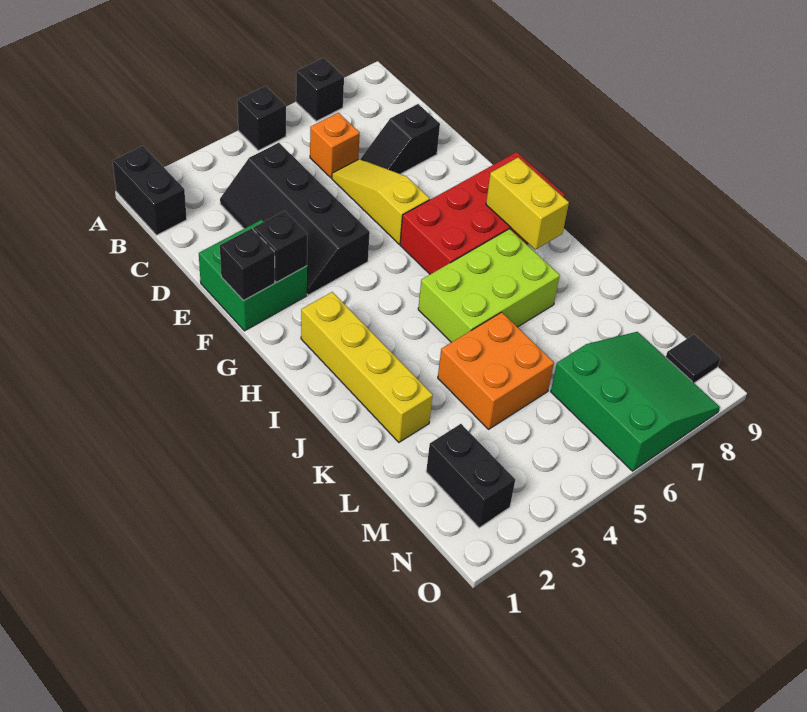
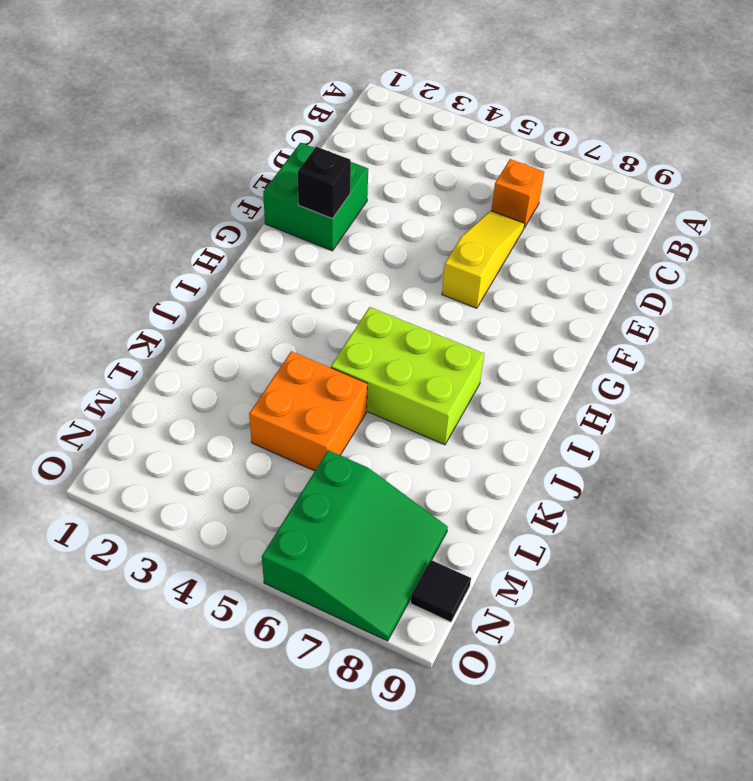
none -> black 1x2 brick [113,146,187,235]
none -> black 1x1 brick [237,86,286,150]
none -> black 1x1 brick [296,58,344,121]

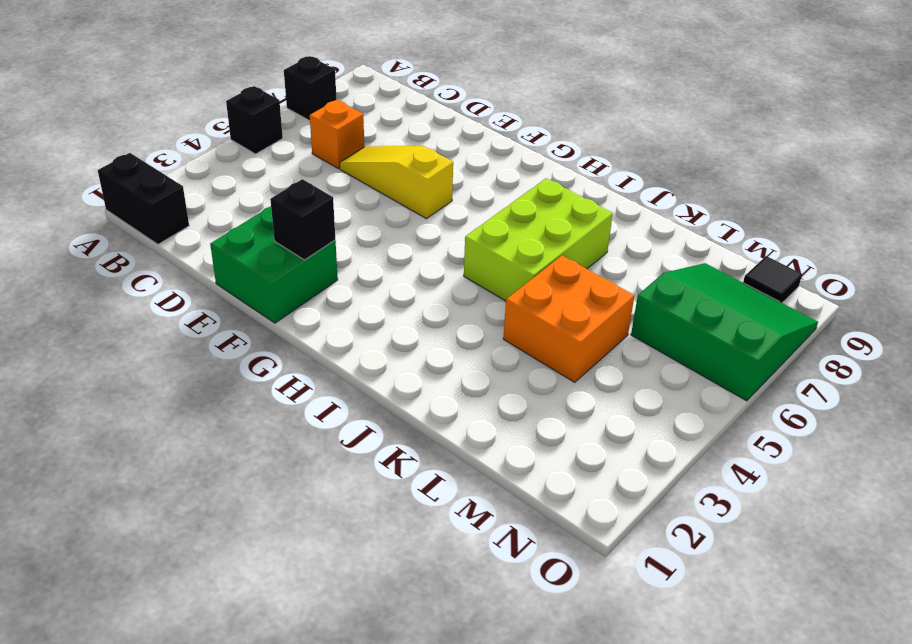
none -> black 2x4 slope [220,143,370,295]
none -> black 1x2 slope [361,104,440,174]
none -> red 2x4 brick [400,152,565,274]

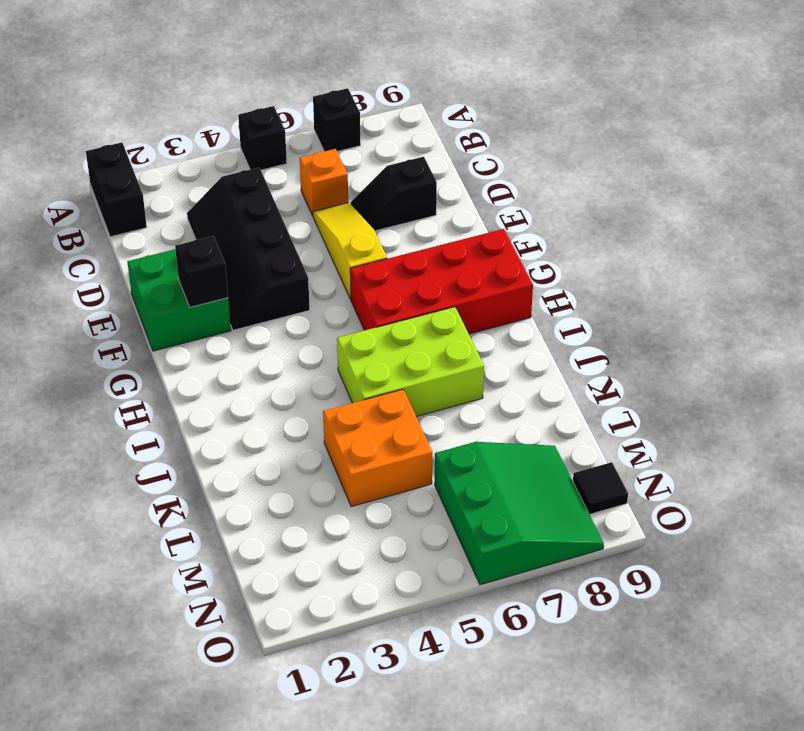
none -> yellow 1x4 brick [301,292,433,442]
none -> black 1x2 brick [426,424,515,528]
none -> black 1x1 brick [220,228,275,301]

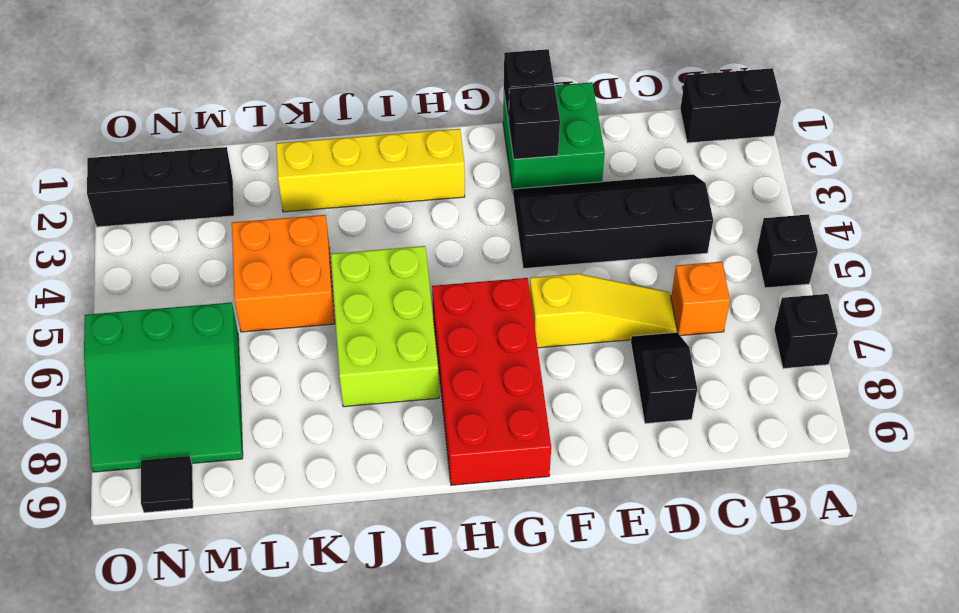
black 1x3 brick [87,147,234,227] -> black 1x2 brick [426,424,515,528]
none -> yellow 1x2 brick [486,157,569,250]

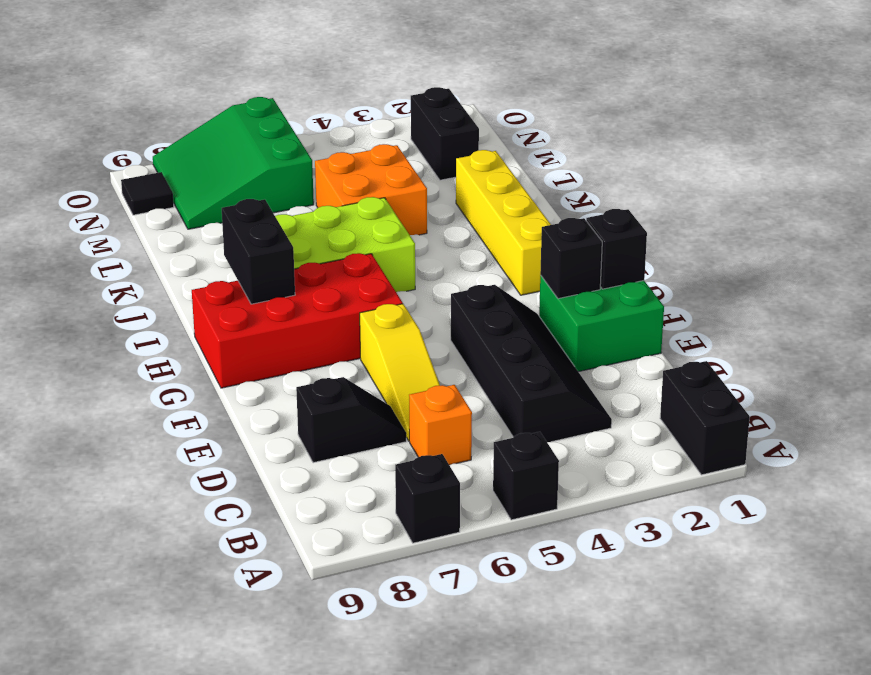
black 1x2 brick [222,199,295,304] -> yellow 1x2 brick [486,157,569,250]

